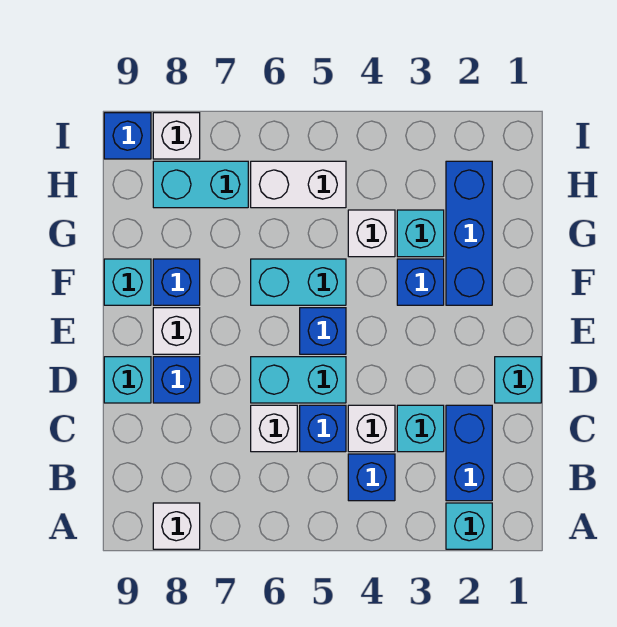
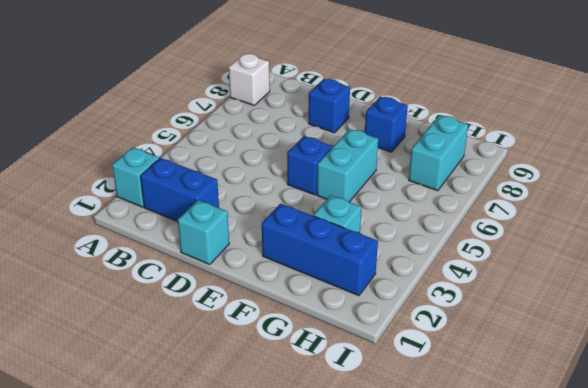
none -> blue 1x1 brick [348,454,395,501]
none -> cyan 1x1 brick [397,405,444,452]
none -> white 1x1 brick [348,405,395,452]

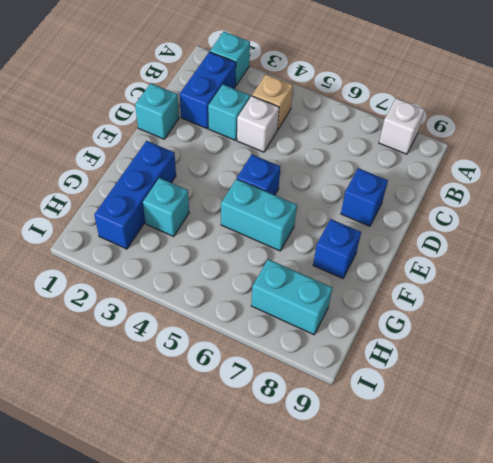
tan 1x1 brick [252,74,293,130] -> blue 1x1 brick [348,454,395,501]
none -> blue 1x1 brick [300,405,346,452]
none -> white 1x1 brick [251,405,297,452]
none -> cyan 1x2 brick [251,357,346,403]

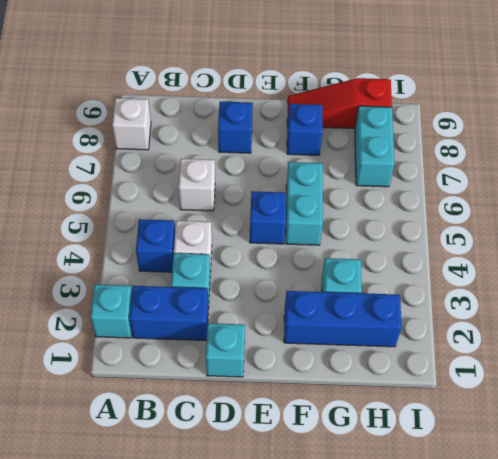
red 1x3 slope [287,78,392,129] -> cyan 1x1 brick [104,259,151,305]
none -> blue 1x1 brick [300,405,346,452]
none -> cyan 1x2 brick [251,357,346,403]
none -> cyan 1x1 brick [104,357,151,403]

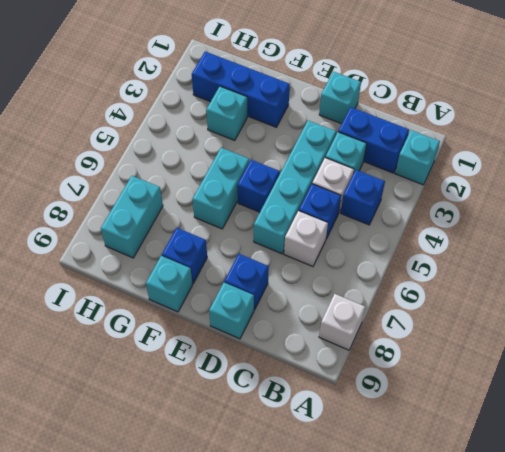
cyan 1x4 brick [254,121,336,254] -> cyan 1x2 brick [251,357,346,403]
none -> white 1x1 brick [153,308,200,354]
none -> blue 1x1 brick [397,259,444,305]
none -> white 1x1 brick [348,210,395,257]

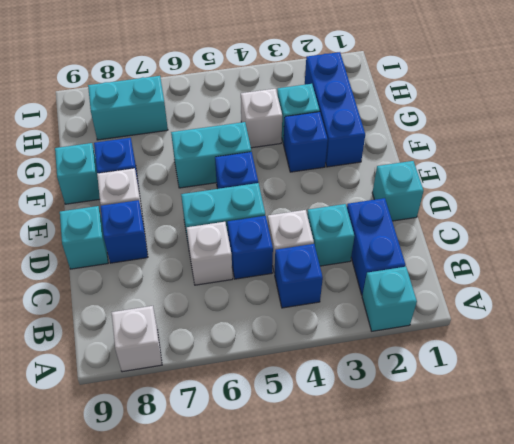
none -> white 1x2 brick [251,161,346,208]
none -> white 1x1 brick [153,113,200,159]
none -> blue 1x1 brick [104,113,151,159]

